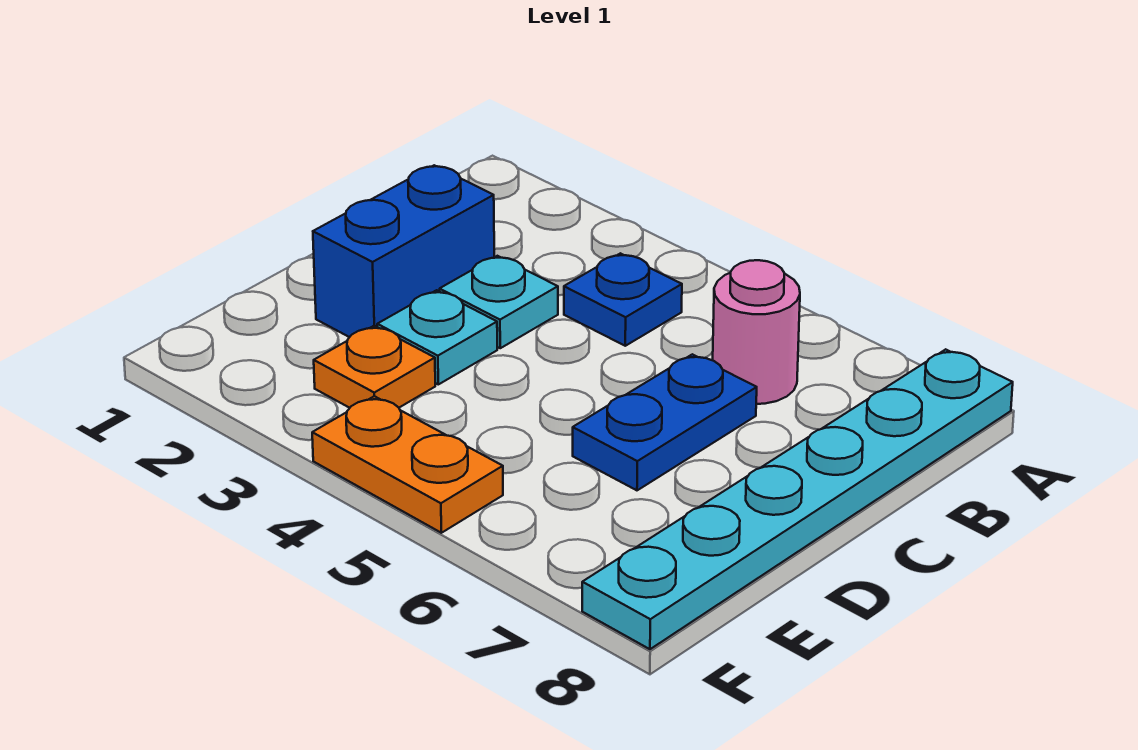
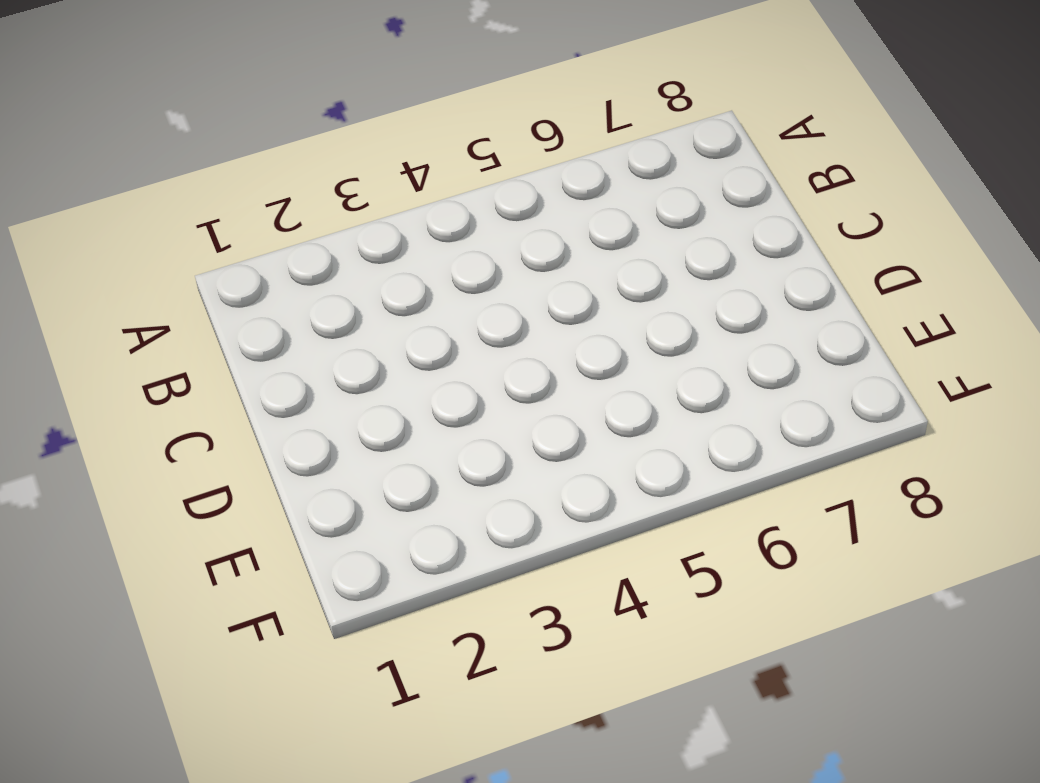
none -> cyan 1x6 plate [582,349,1013,649]
none -> blue 1x1 plate [564,253,682,346]

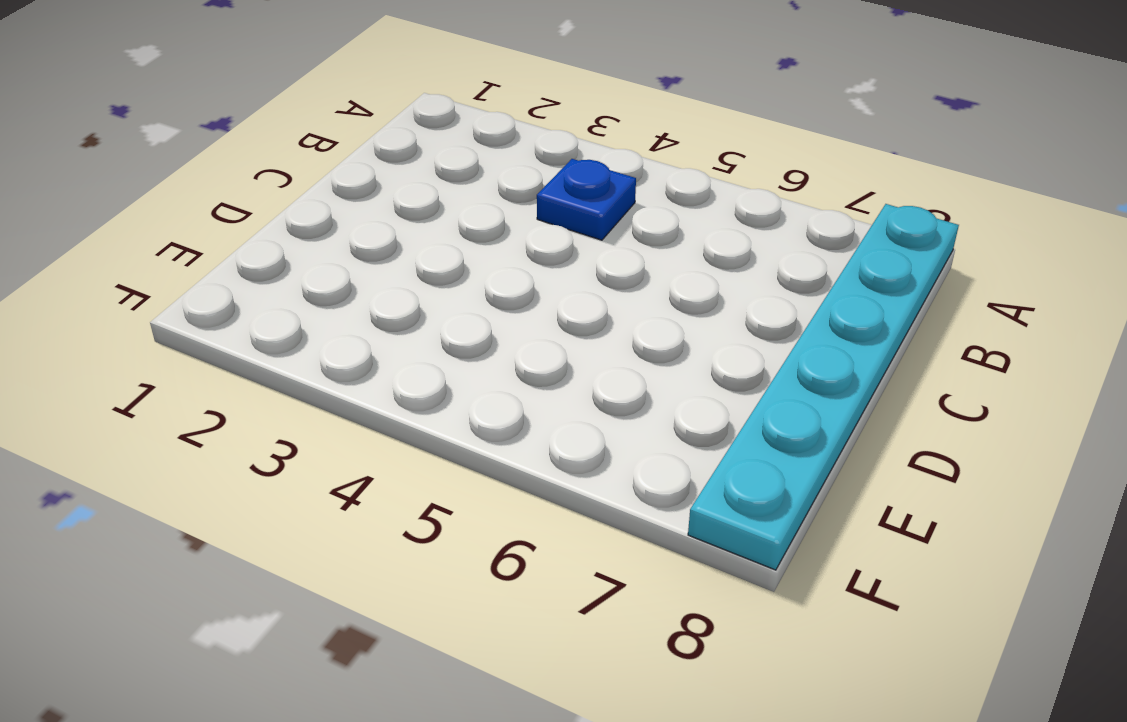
none -> pink 1x1 round brick [713,260,800,404]
none -> blue 1x2 brick [313,165,494,337]

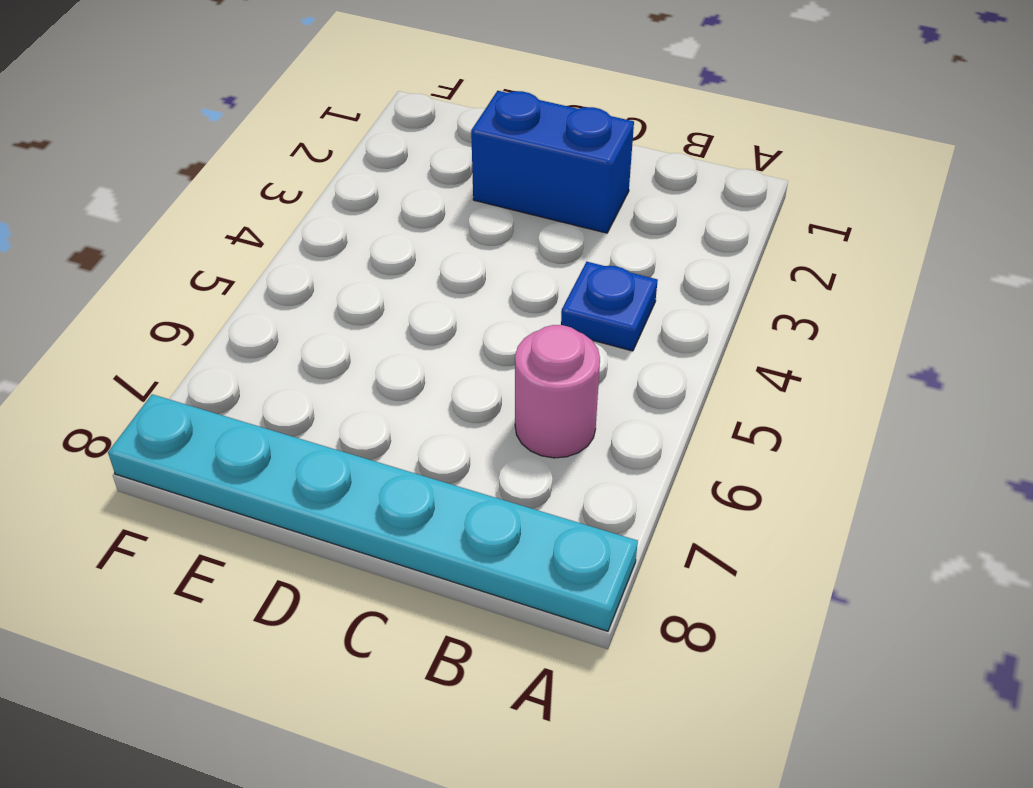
none -> cyan 1x1 plate [440,256,558,348]
none -> blue 1x2 plate [573,354,757,490]

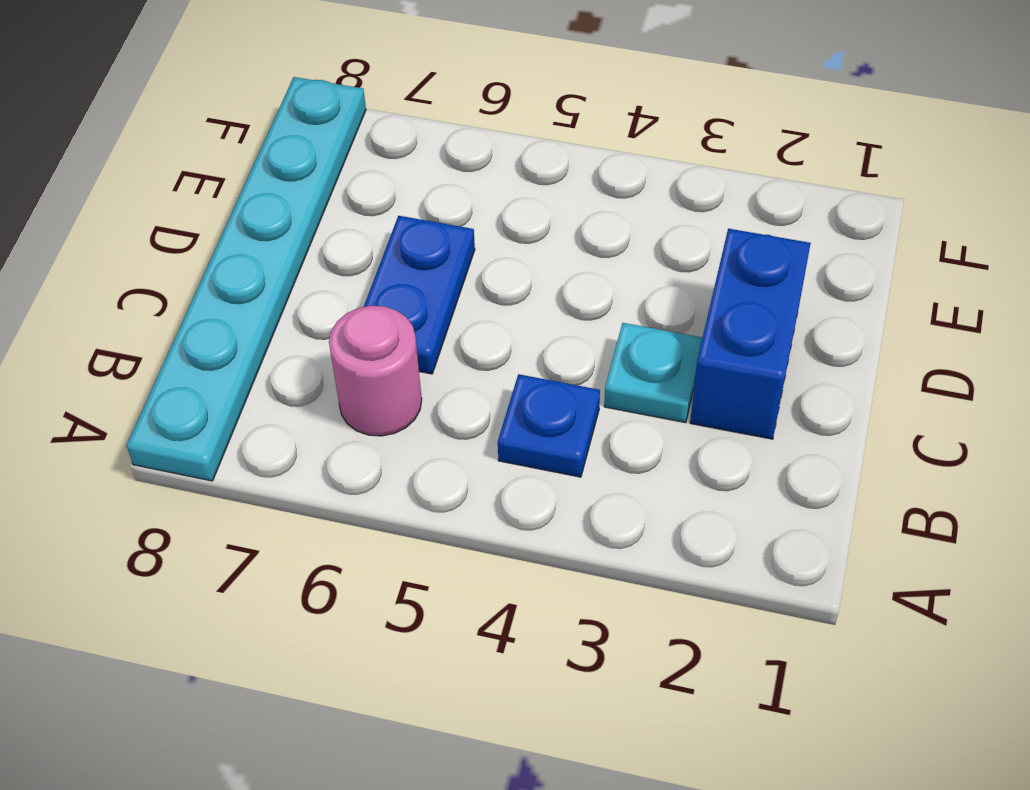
none -> cyan 1x1 plate [377,290,497,384]
none -> orange 1x1 plate [314,326,435,408]

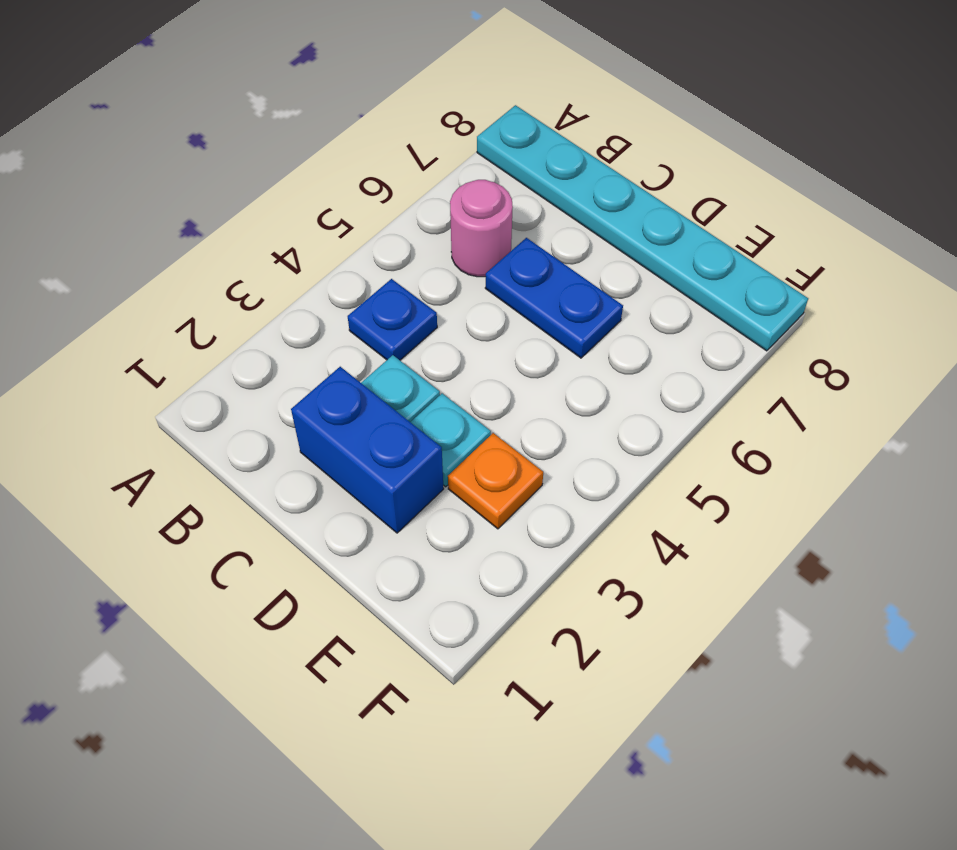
none -> orange 1x2 plate [312,396,503,533]

